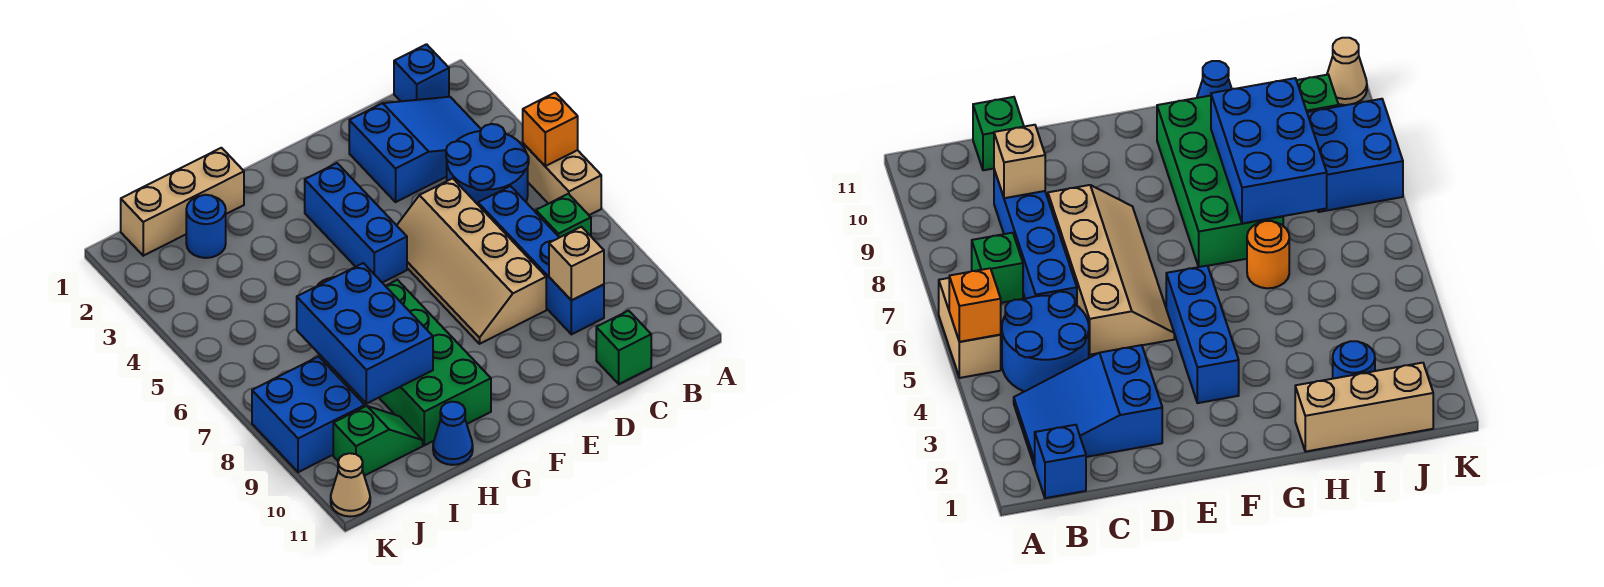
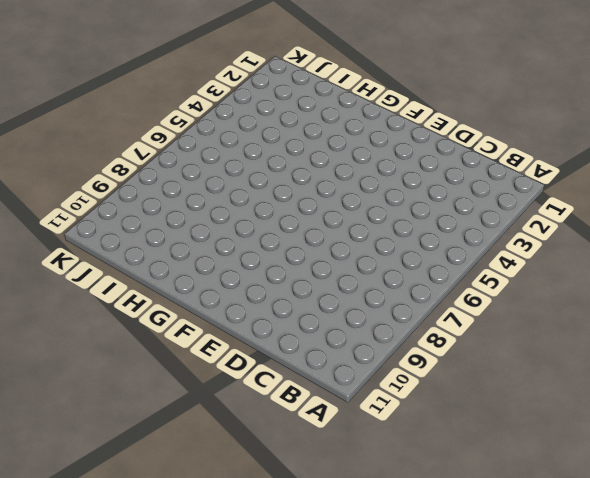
none -> tan 1x2 brick [523,143,601,215]
none -> blue 1x1 brick [394,44,449,101]
none -> blue 2x3 slope [349,97,481,202]

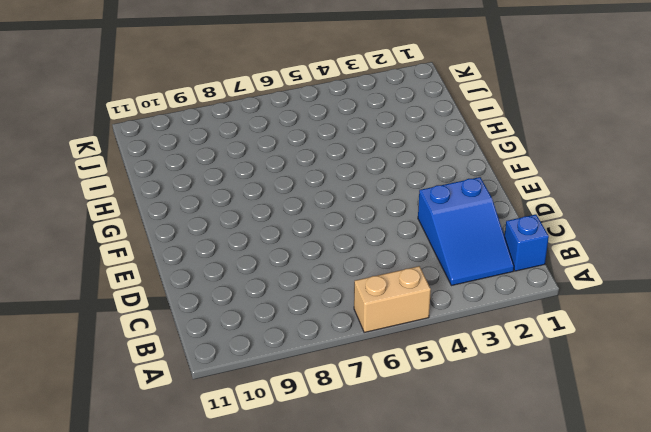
none -> blue 2x2 round brick [446,124,529,204]
none -> green 1x1 brick [536,194,591,237]
none -> blue 1x4 brick [478,186,604,334]

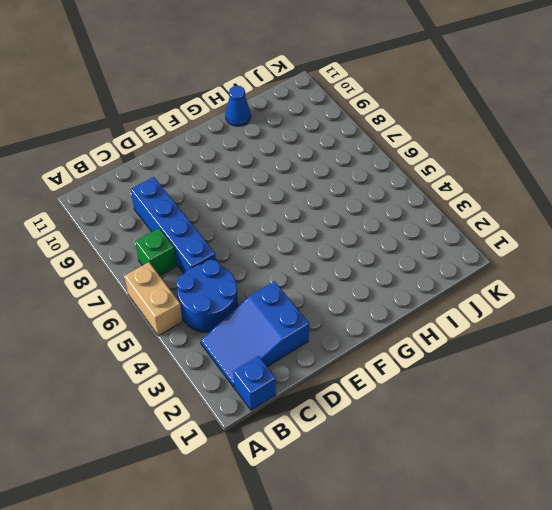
none -> green 1x1 brick [596,311,651,384]
none -> tan 2x4 slope [397,178,546,344]
none -> blue 1x3 brick [305,163,407,283]

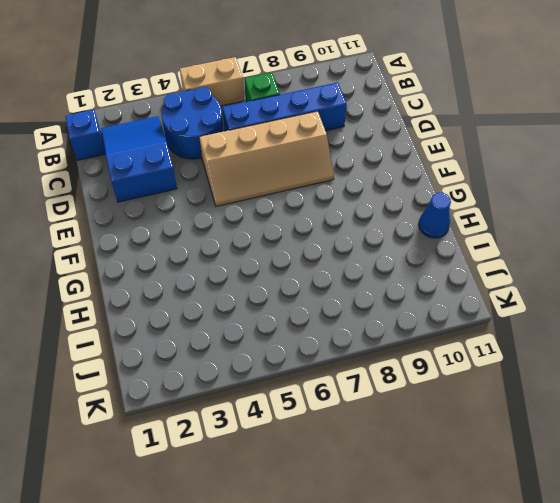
none -> green 1x1 brick [596,311,651,384]
none -> blue 1x3 brick [305,163,407,283]
none -> green 2x4 brick [379,280,491,445]

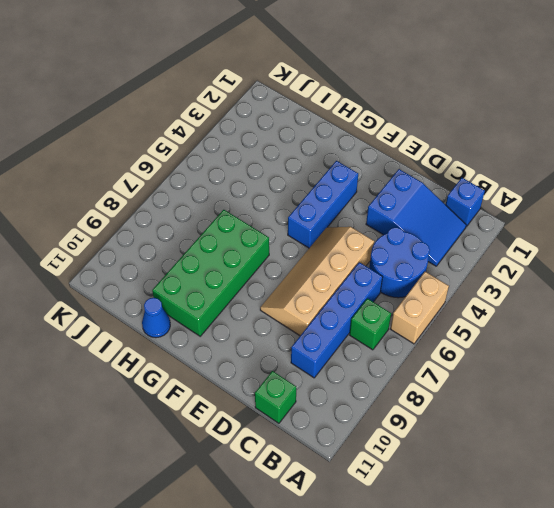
none -> tan 1x3 brick [121,148,244,256]
none -> orange 1x1 round brick [1247,221,1289,288]
none -> blue 1x1 round brick [186,195,226,258]

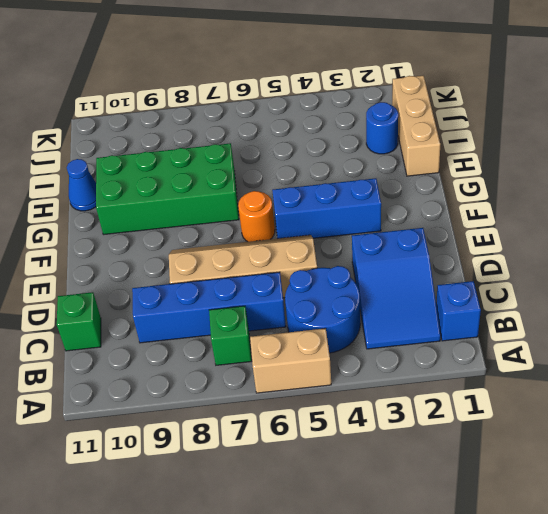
orange 1x1 round brick [238,191,275,242] -> orange 1x1 round brick moved to [1247,221,1289,288]
none -> green 1x2 slope [333,406,423,476]
none -> blue 2x2 brick [252,357,365,472]
none -> tan 1x1 cone [331,453,370,517]

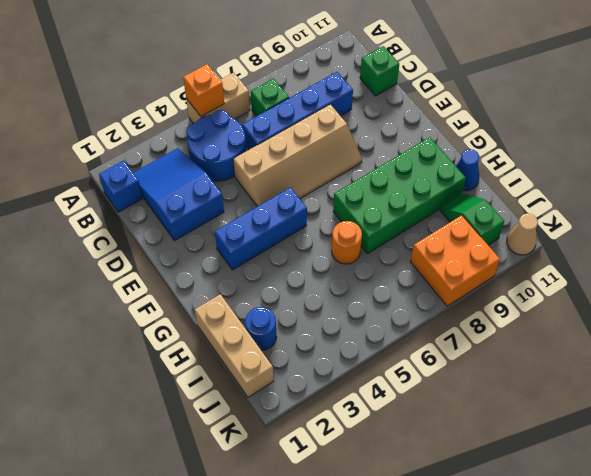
orange 2x2 brick [411,215,500,306] -> blue 2x2 brick [252,357,365,472]
none -> tan 1x1 brick [549,227,604,300]
none -> blue 2x3 brick [297,263,433,404]

